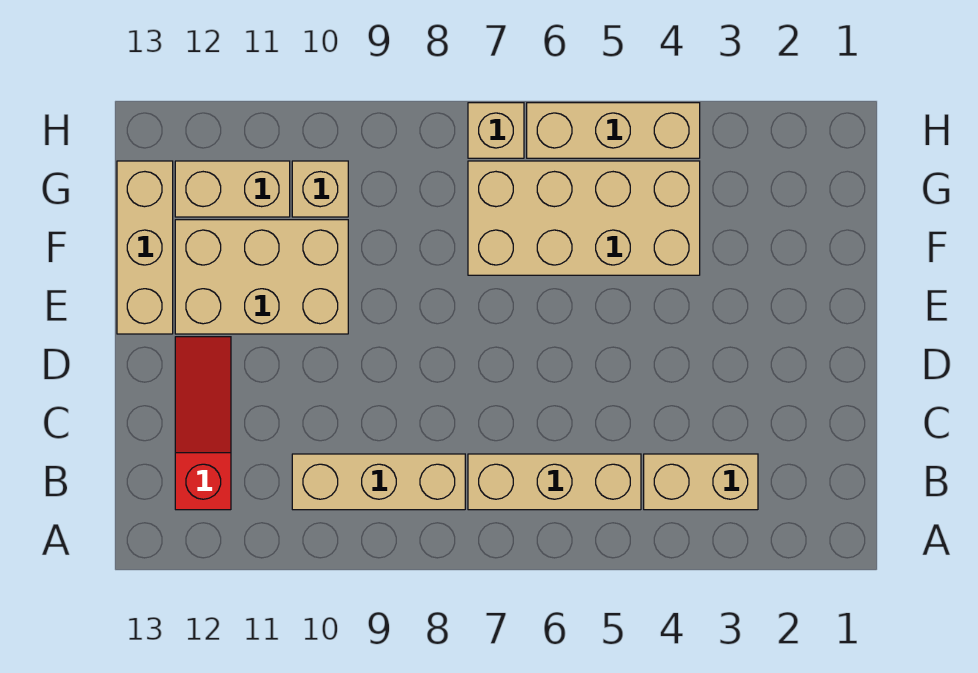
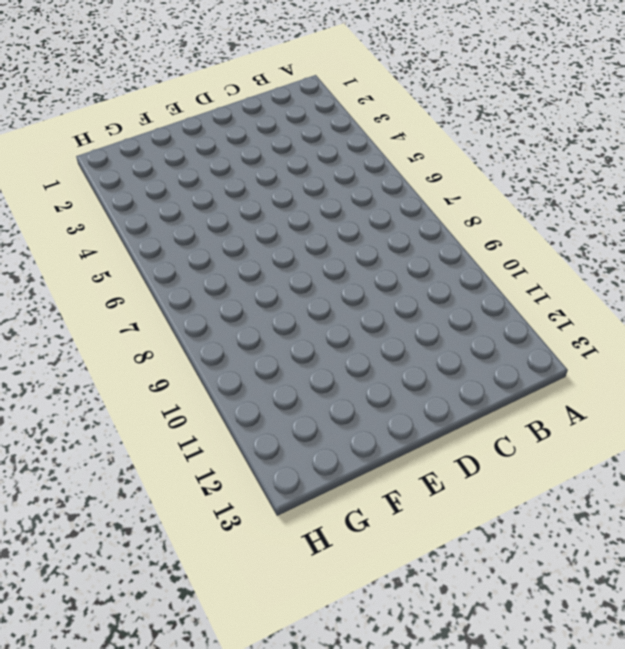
none -> tan 1x2 brick [644,454,758,510]
none -> tan 1x3 brick [468,454,641,510]

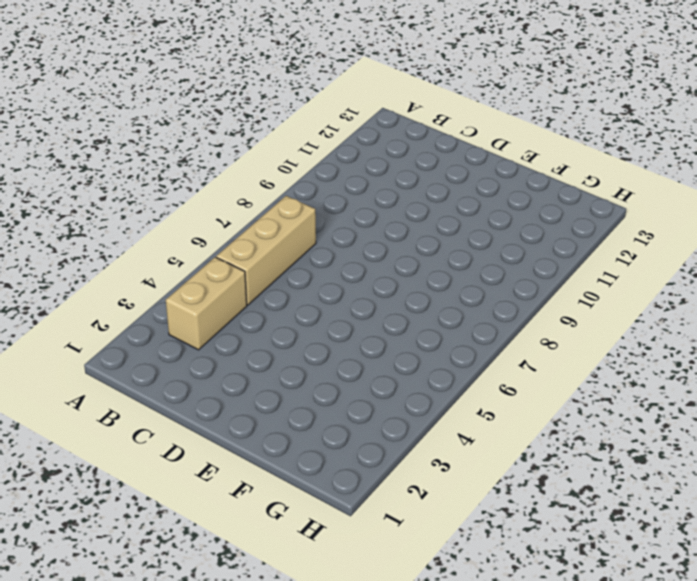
none -> tan 1x3 brick [292,454,465,510]
none -> red 1x3 slope [175,337,231,510]

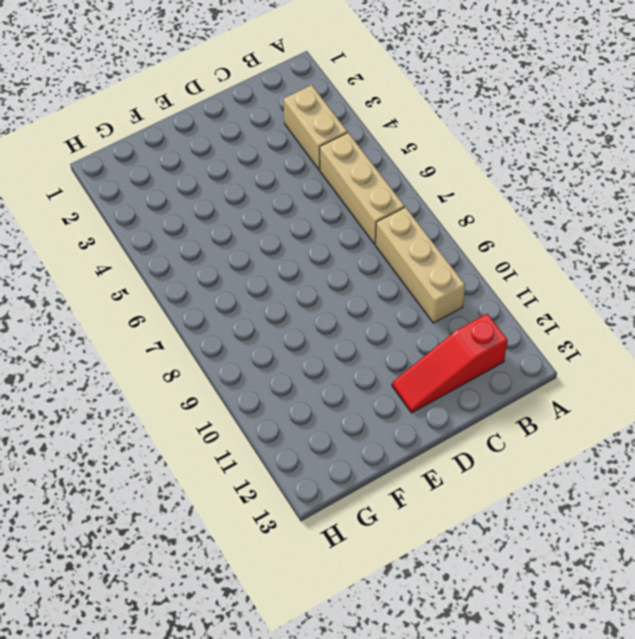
none -> tan 2x3 brick [175,220,348,334]
none -> tan 1x3 brick [117,161,173,334]

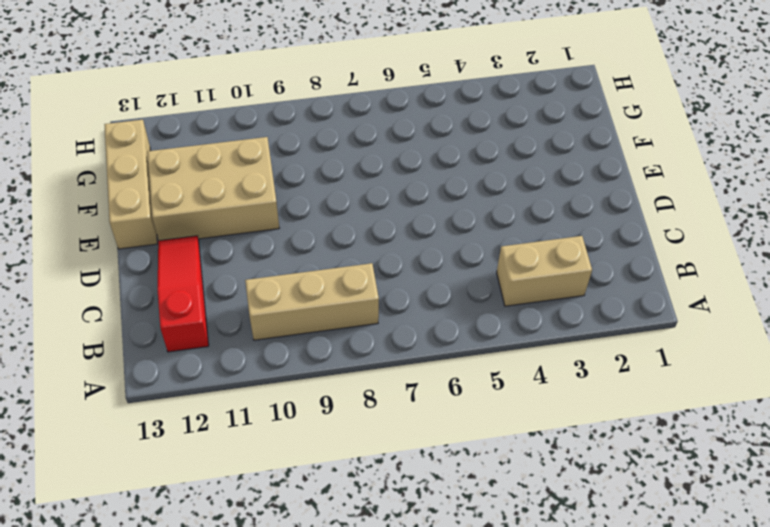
none -> tan 1x3 brick [468,454,641,510]
none -> tan 2x4 brick [468,161,700,275]

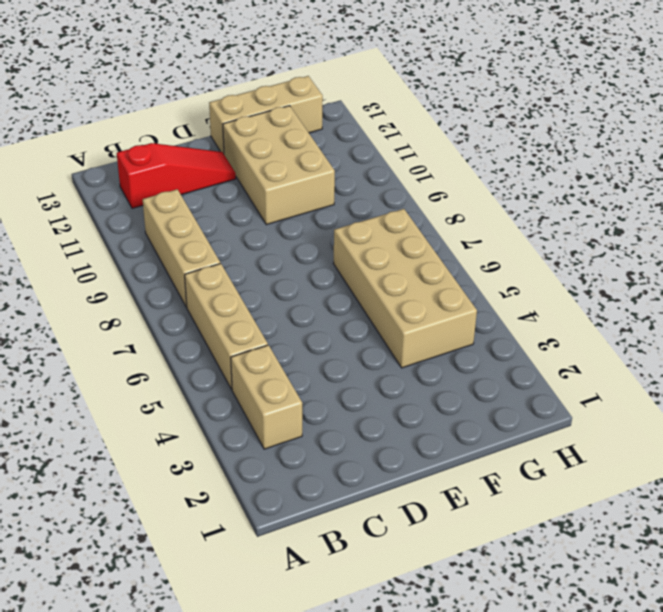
none -> tan 1x1 brick [292,161,348,217]
none -> tan 1x2 brick [175,161,290,217]

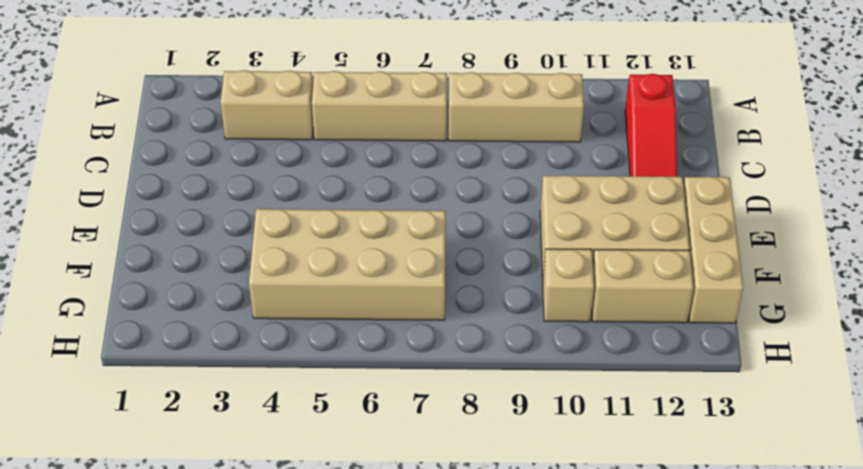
none -> tan 1x3 brick [527,103,700,158]
none -> tan 1x1 brick [468,103,524,158]

